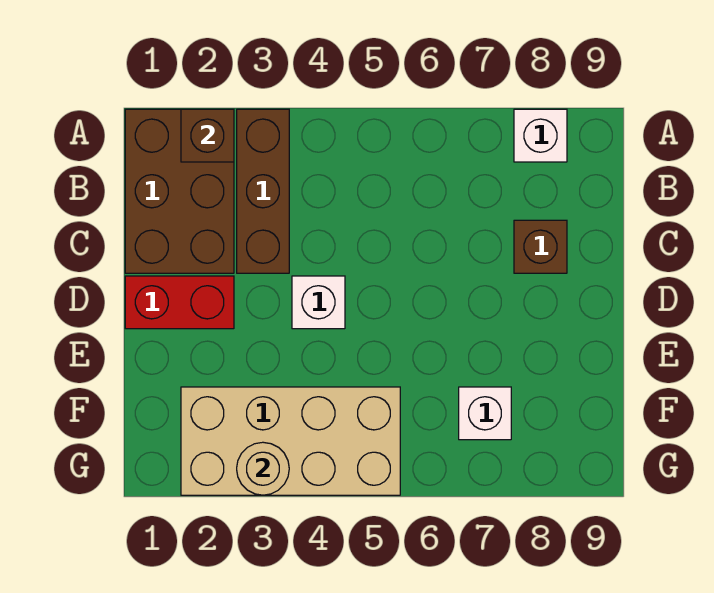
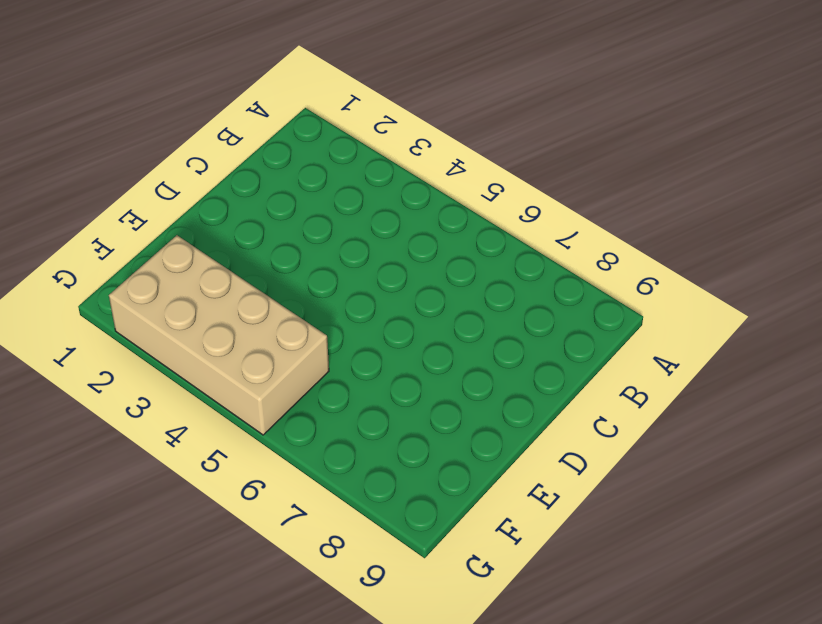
none -> brown 2x3 brick [125,109,234,273]
none -> brown 1x3 brick [237,109,289,273]

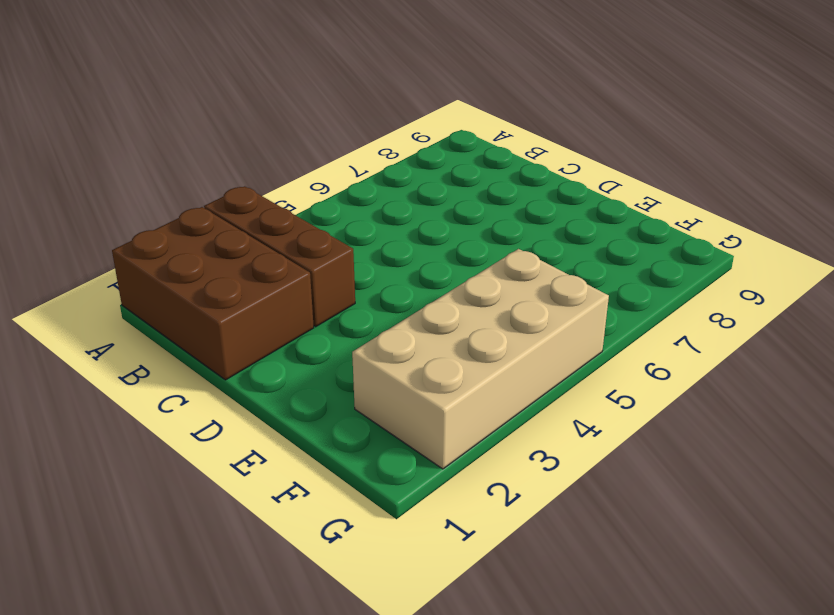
none -> white 1x1 brick [514,109,567,162]
none -> brown 1x1 brick [514,220,567,273]

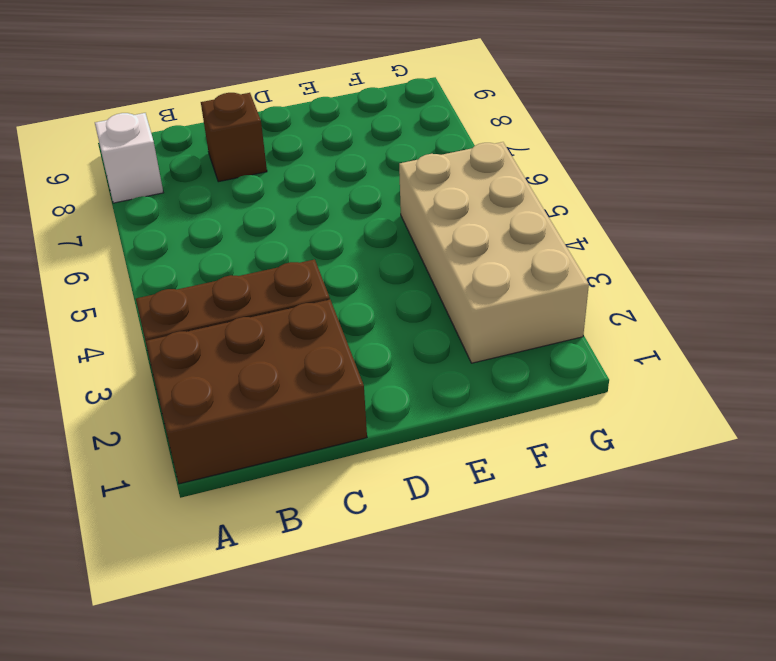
none -> red 1x2 brick [125,276,234,329]
none -> white 1x1 brick [292,276,345,329]

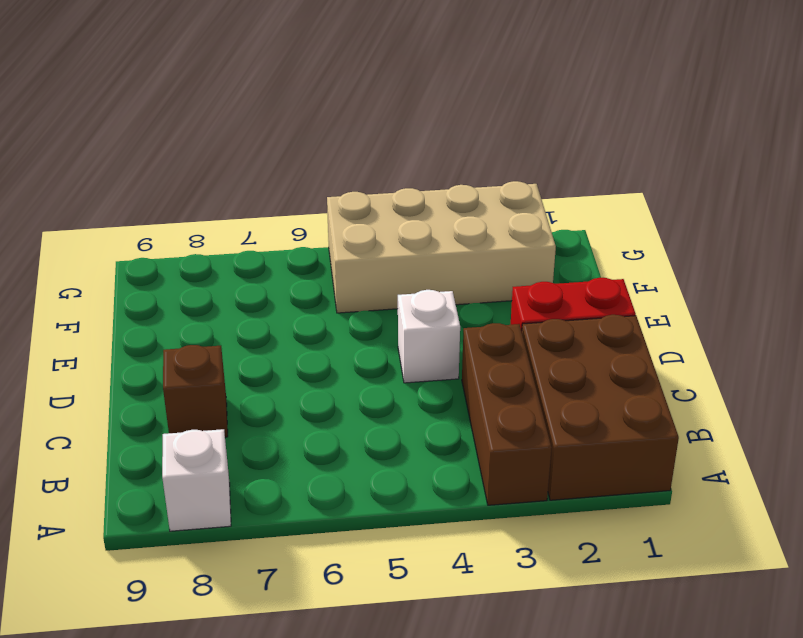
none -> white 1x1 brick [459,387,511,440]
none -> brown 1x1 brick [181,109,234,162]

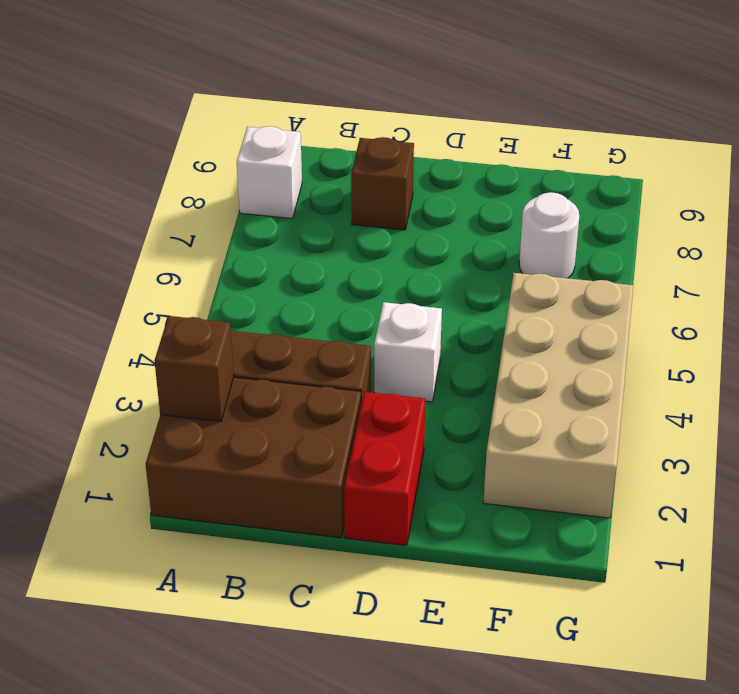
white 1x1 round brick [519,192,579,278] -> white 1x1 brick [459,387,511,440]
none -> tan 1x1 round brick [237,442,289,495]

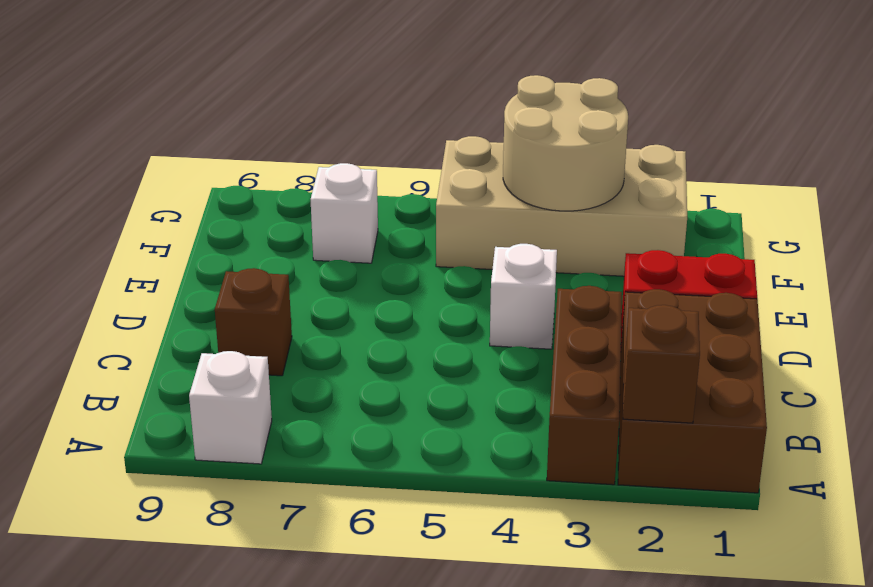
tan 2x2 round brick [503,75,628,211] -> tan 1x1 round brick [237,442,289,495]

